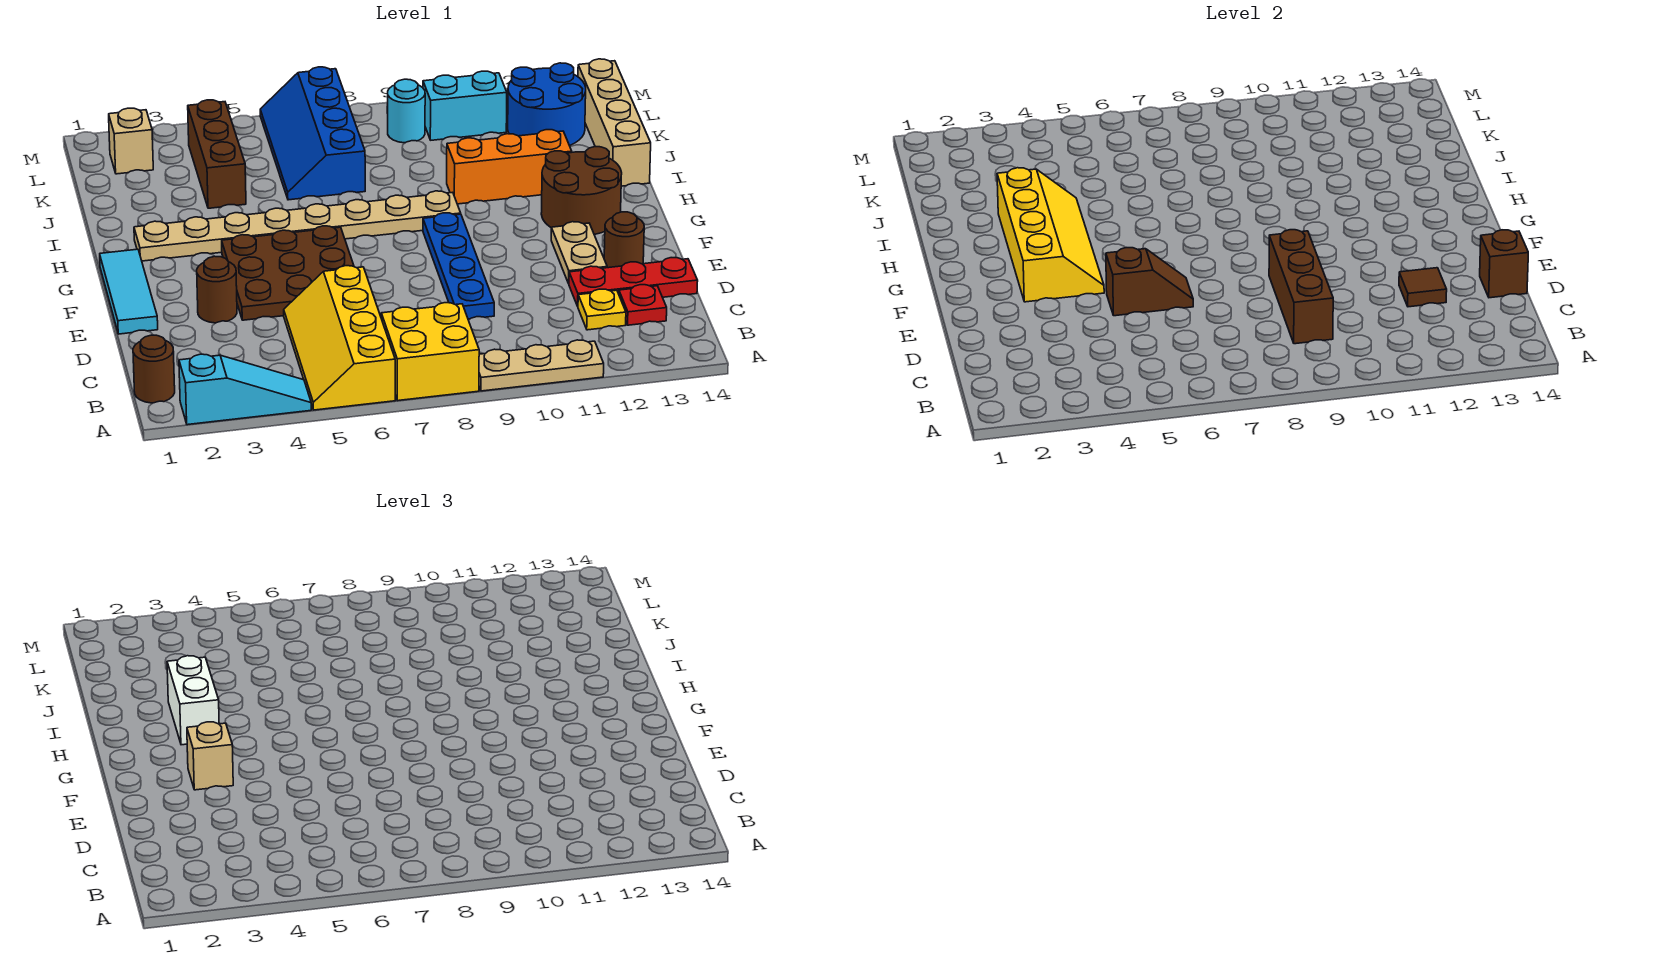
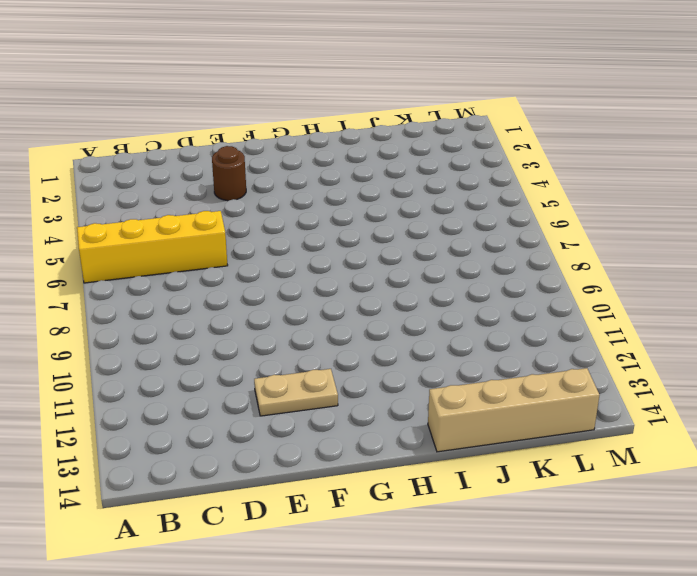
none -> cyan 1x3 slope [179,354,311,425]
none -> yellow 2x2 brick [381,303,479,401]
none -> tan 1x3 plate [479,340,604,391]
none -> brown 1x1 round brick [133,335,175,403]

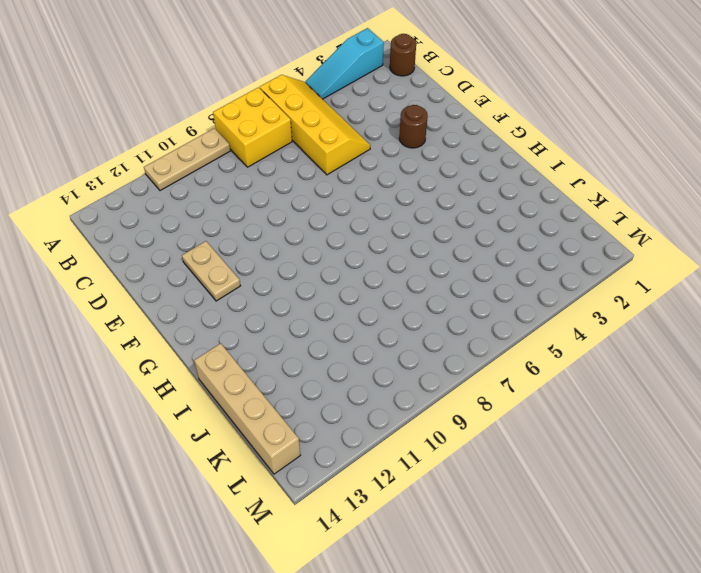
none -> yellow 1x1 plate [578,289,626,330]
none -> red 1x1 plate [619,285,667,325]
none -> blue 1x4 plate [423,213,494,319]
none -> red 1x3 plate [569,258,698,306]

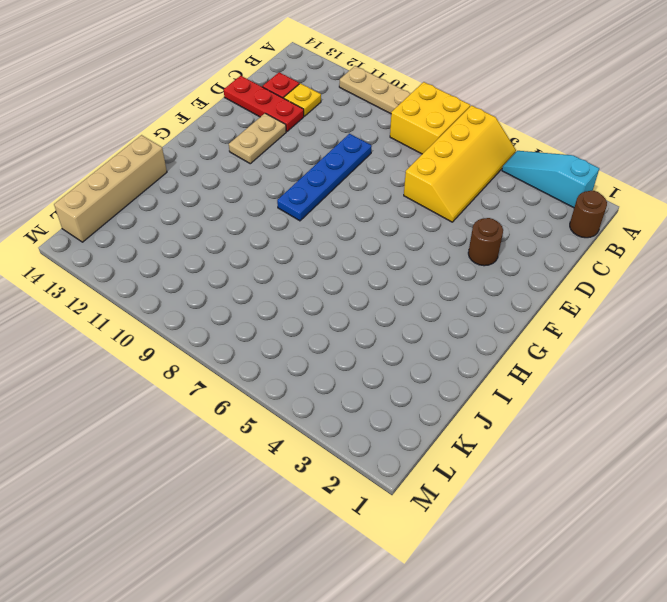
none -> cyan 1x3 tile [100,249,158,334]
none -> brown 3x3 plate [222,226,354,320]
none -> brown 1x1 round brick [604,212,644,268]
none -> brown 2x2 round brick [541,147,622,234]

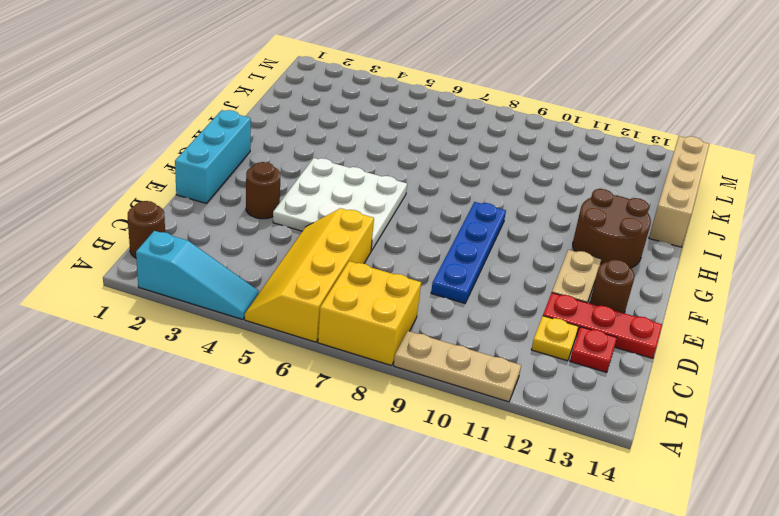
cyan 1x3 brick [175,110,251,204] -> cyan 1x3 tile [100,249,158,334]
white 3x3 plate [273,158,407,251] -> brown 3x3 plate [222,226,354,320]
none -> tan 1x8 plate [134,191,461,261]
none -> orange 1x3 brick [447,130,572,204]
none -> brown 1x3 brick [188,100,246,208]
none -> blue 2x4 slope [260,67,365,200]

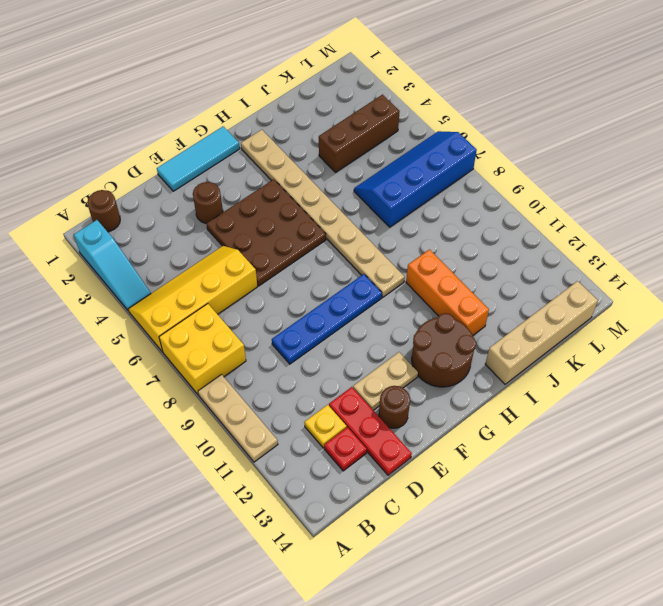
none -> blue 2x2 round brick [508,63,586,145]
none -> tan 1x1 brick [109,108,153,174]
none -> cyan 1x1 round brick [388,79,425,143]
none -> cyan 1x2 brick [423,71,507,140]

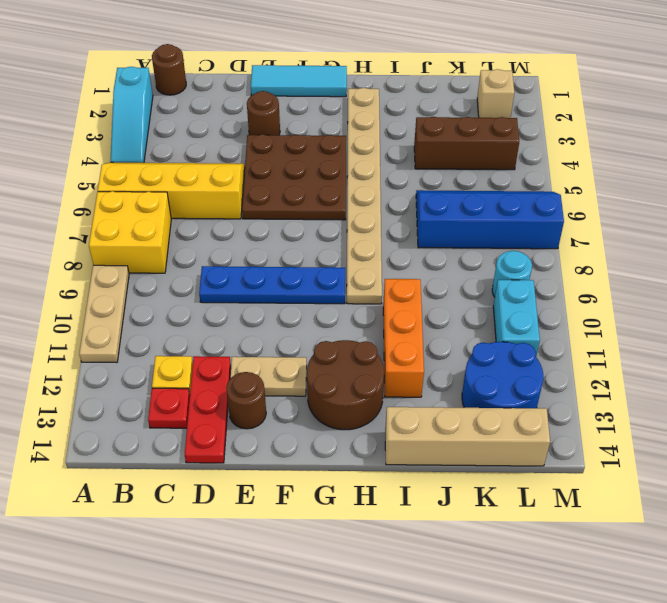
none -> brown 1x3 brick [1269,230,1333,344]
none -> brown 1x1 tile [1399,268,1447,307]
none -> brown 1x1 brick [1480,230,1528,298]
none -> brown 1x2 slope [1106,248,1193,316]

